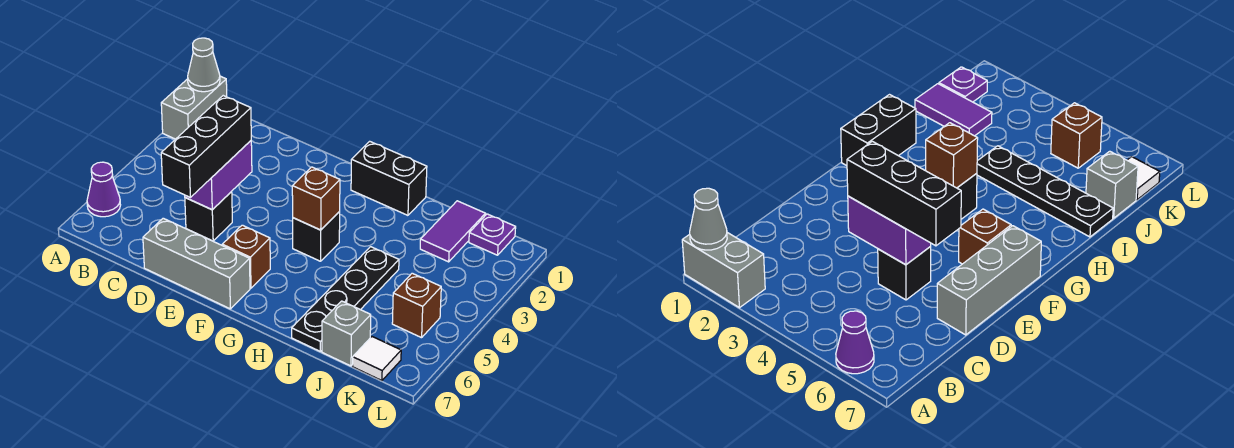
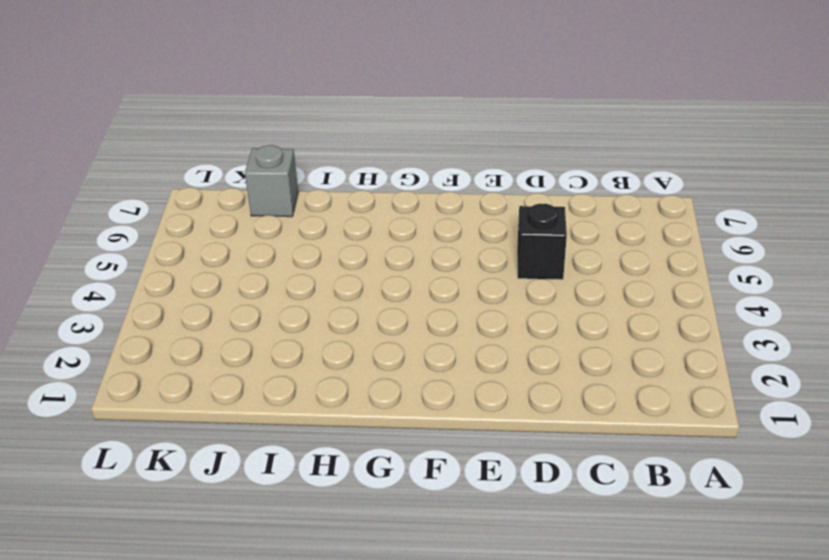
none -> grey 1x2 brick [161,76,227,139]
none -> purple 1x1 cone [87,162,120,217]
none -> grey 1x3 brick [143,218,250,309]

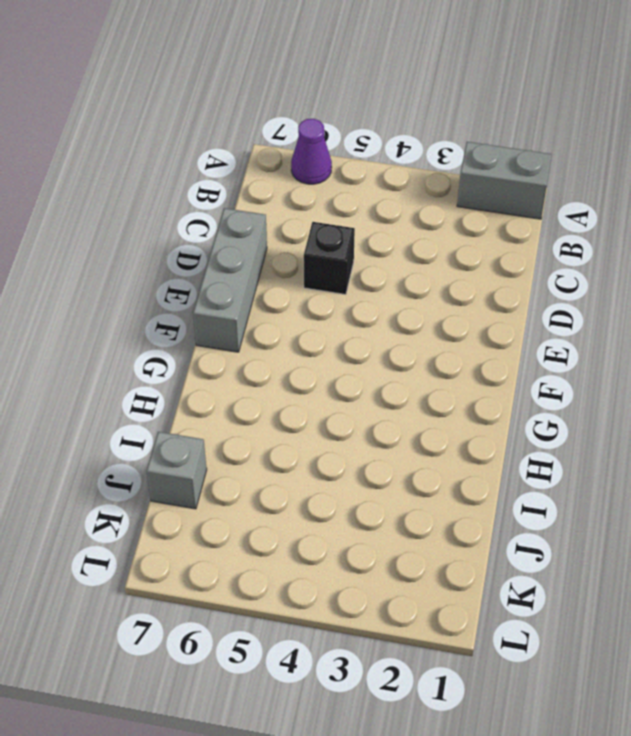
none -> brown 1x1 brick [222,225,270,288]
none -> black 1x2 brick [351,141,427,215]
none -> black 1x1 brick [293,212,340,261]

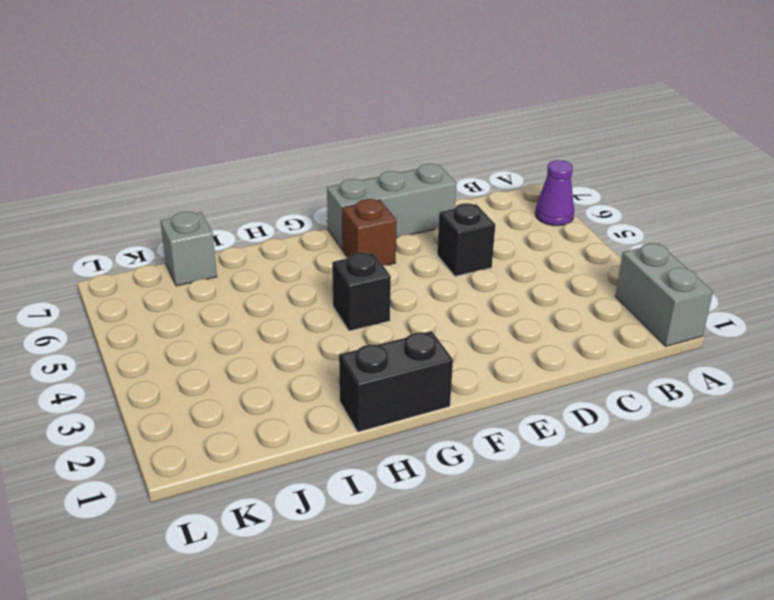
none -> black 1x4 plate [292,247,399,351]
none -> purple 1x2 tile [420,201,485,262]
none -> purple 1x1 plate [469,214,516,255]

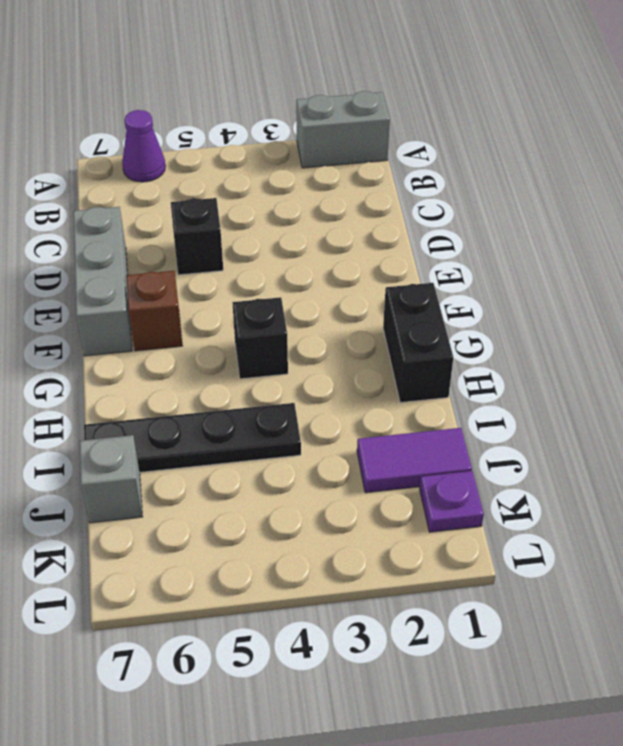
none -> brown 1x1 brick [392,273,441,338]
none -> white 1x1 tile [353,337,401,381]
none -> grey 1x1 cone [188,38,220,92]

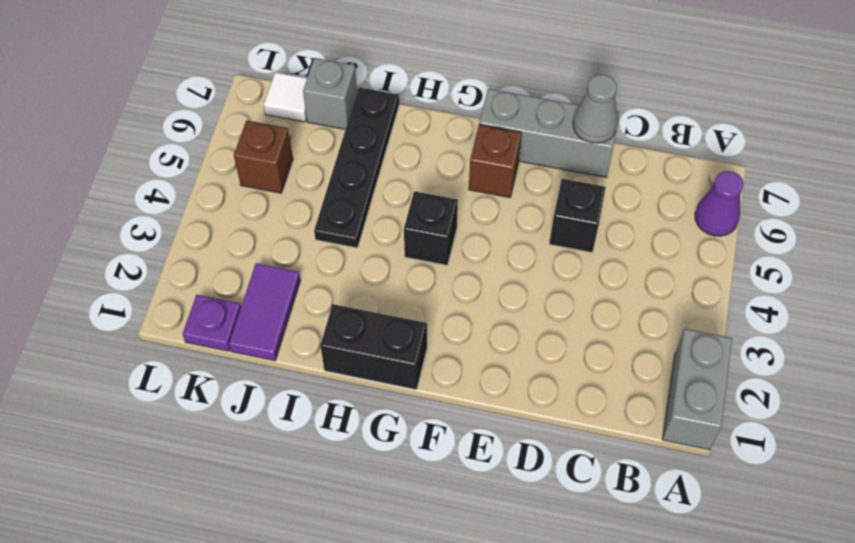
grey 1x1 cone [573,74,618,143] -> grey 1x1 cone moved to [188,38,220,92]
none -> purple 1x2 brick [185,141,252,210]
none -> brown 1x1 brick [292,167,340,230]
none -> black 1x3 brick [161,96,251,197]

